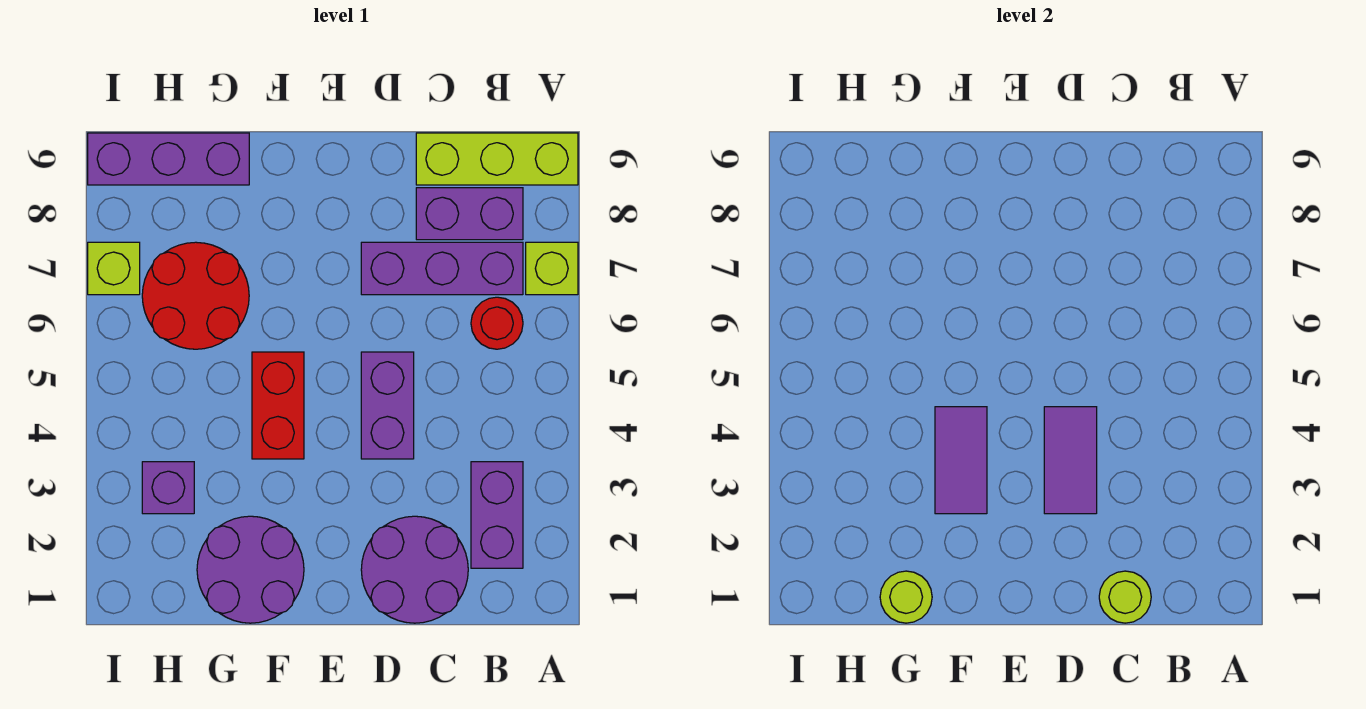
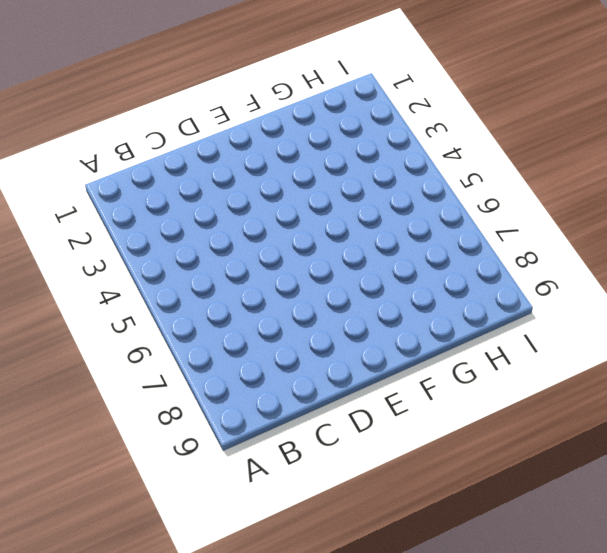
none -> lime 1x1 brick [526,242,578,295]
none -> lime 1x3 brick [416,133,578,185]
none -> purple 1x2 brick [471,462,523,568]

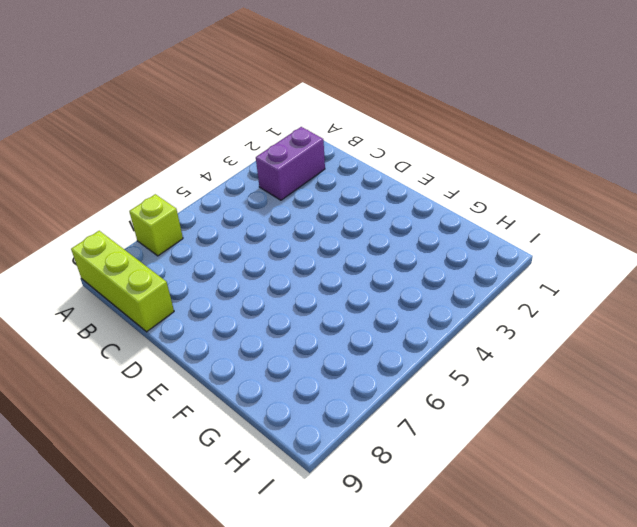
none -> red 1x1 round brick [471,297,523,349]
none -> purple 1x3 brick [361,242,523,295]
none -> purple 1x2 brick [416,188,523,240]

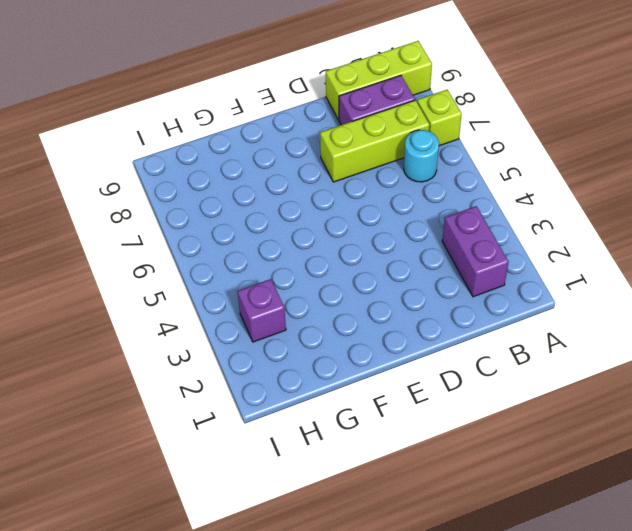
cyan 1x1 round brick [404,130,439,182] -> red 1x1 round brick [471,297,523,349]
lime 1x3 brick [320,100,430,182] -> purple 1x3 brick [361,242,523,295]
none -> purple 2x2 round brick [361,516,468,623]
none -> purple 1x2 brick [361,352,414,459]
none -> purple 2x2 round brick [197,516,304,623]

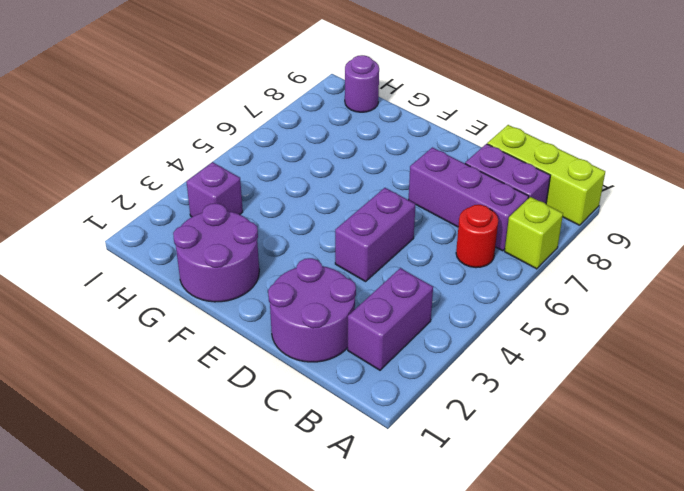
purple 1x1 round brick [345,55,379,112] -> purple 1x3 brick [88,133,249,185]
none -> red 1x2 brick [252,352,304,459]
none -> red 2x2 round brick [142,242,249,349]
none -> lime 1x1 brick [88,242,140,295]

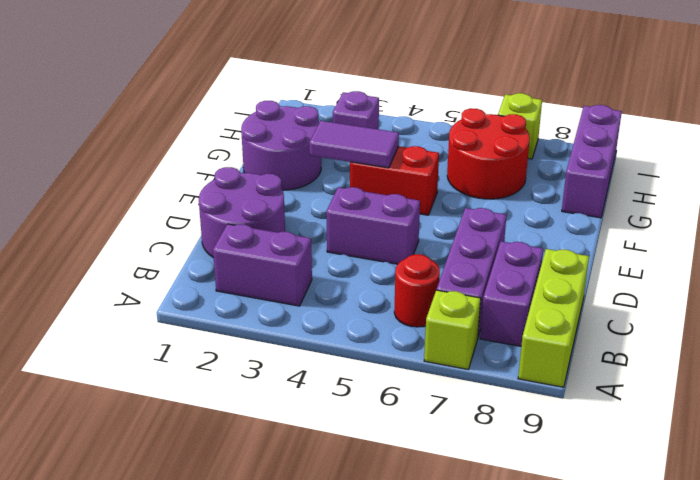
none -> lime 1x1 round brick [1099,571,1151,623]
none -> purple 1x2 tile [1044,407,1097,514]
none -> lime 1x1 round brick [880,571,932,623]

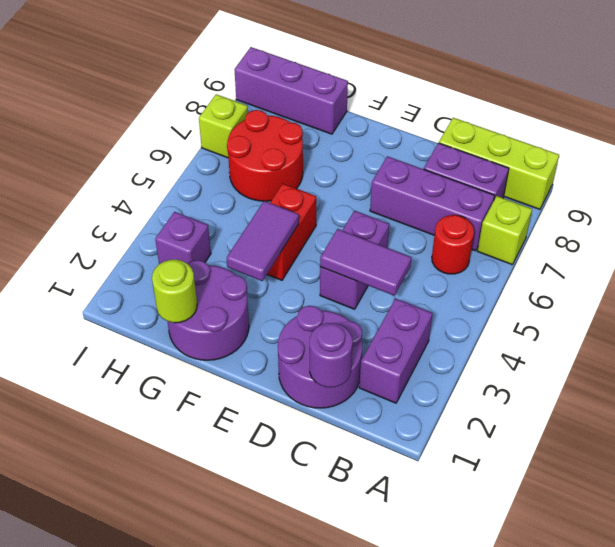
purple 1x1 round brick [310,323,353,387] -> lime 1x1 round brick [1099,571,1151,623]
purple 1x2 tile [320,229,411,296] -> purple 1x2 tile turned to [1044,407,1097,514]

